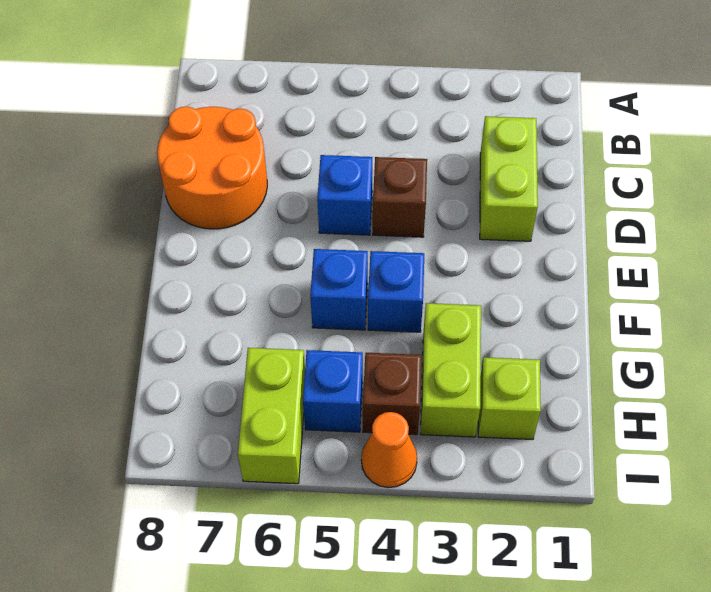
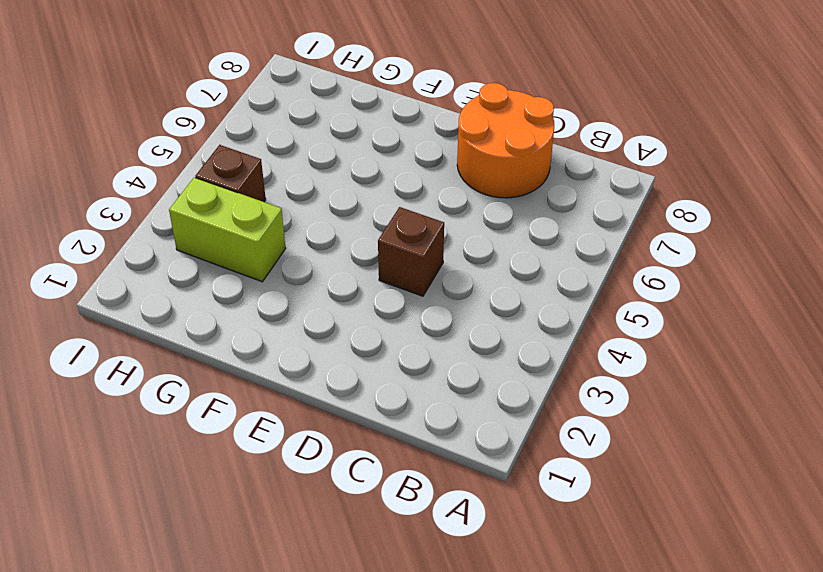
none -> lime 1x2 brick [480,116,538,241]
none -> blue 1x1 brick [317,155,372,235]
none -> blue 1x1 brick [368,251,424,332]

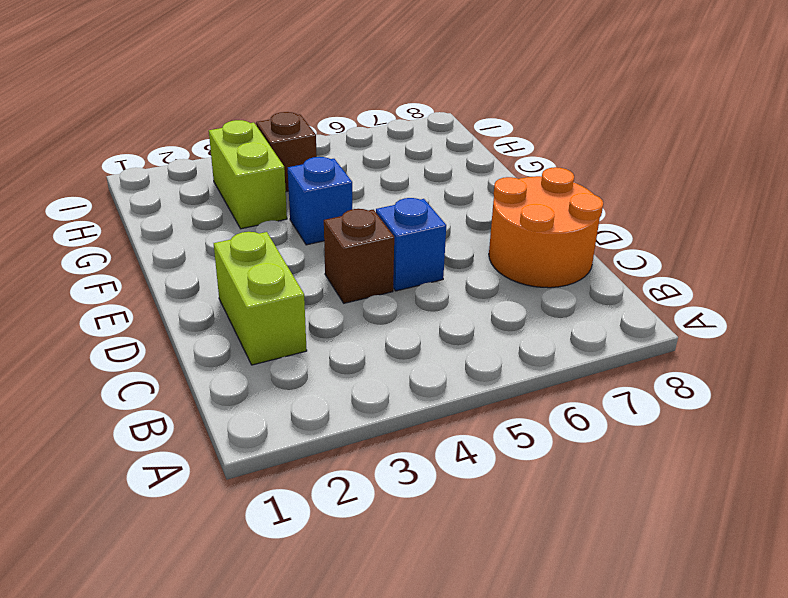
none -> blue 1x1 brick [310,249,368,330]
none -> lime 1x1 brick [478,357,541,439]
none -> blue 1x1 brick [303,350,363,432]

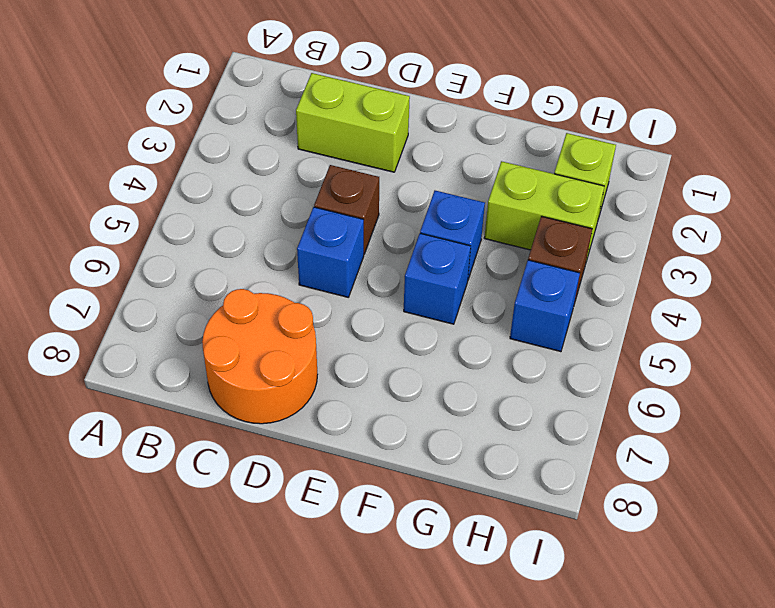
none -> lime 1x2 brick [238,348,305,484]
none -> orange 1x1 cone [361,412,417,488]

